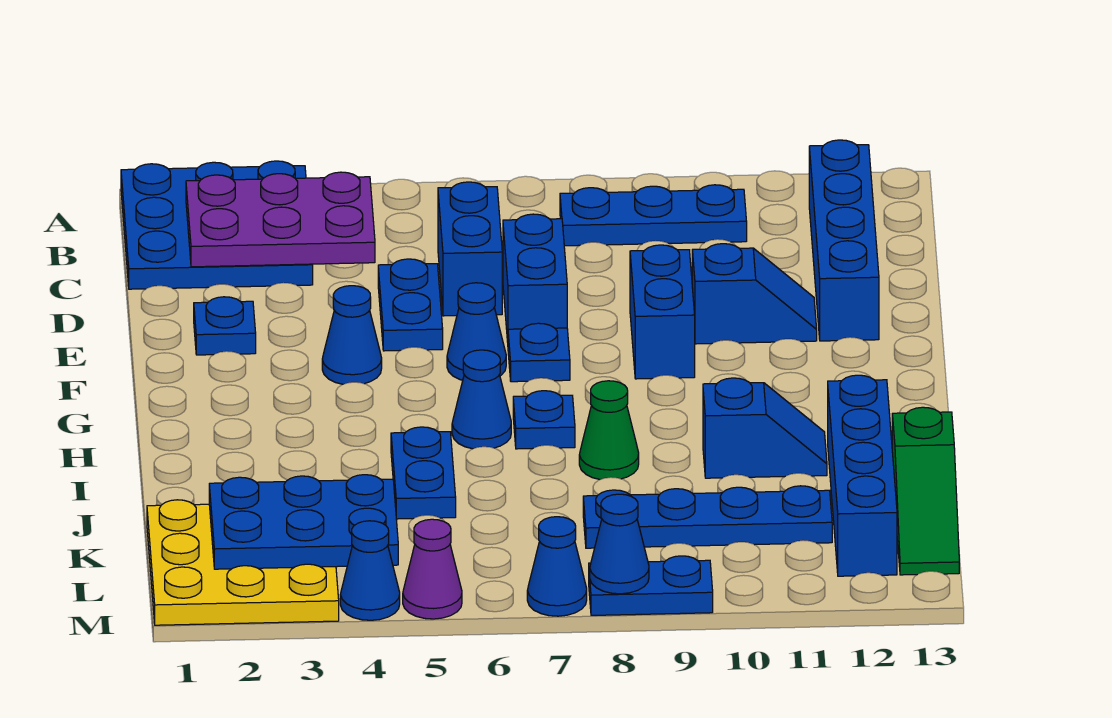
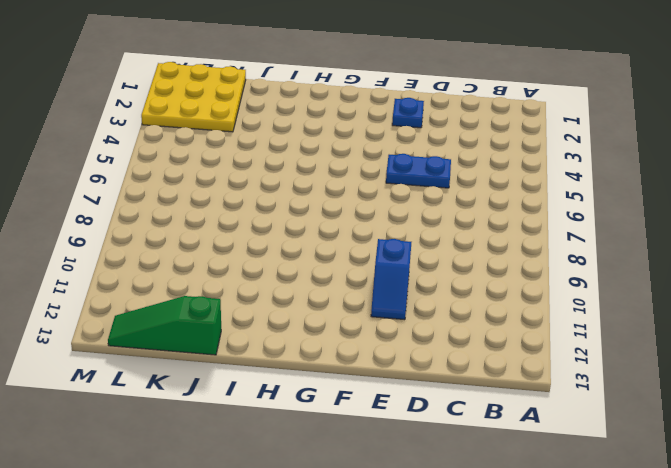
none -> blue 3x3 plate [121,161,313,289]
none -> blue 1x3 plate [560,185,747,246]
none -> blue 1x4 brick [809,140,879,341]

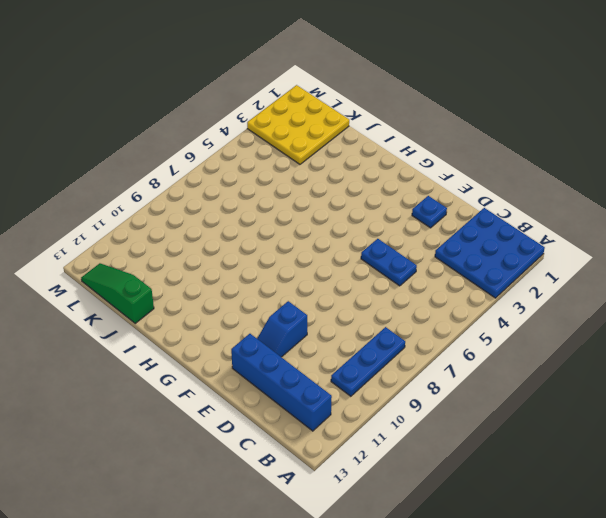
none -> blue 1x2 brick [438,182,502,316]
none -> blue 1x2 brick [503,214,567,342]
none -> blue 1x2 brick [630,245,695,379]

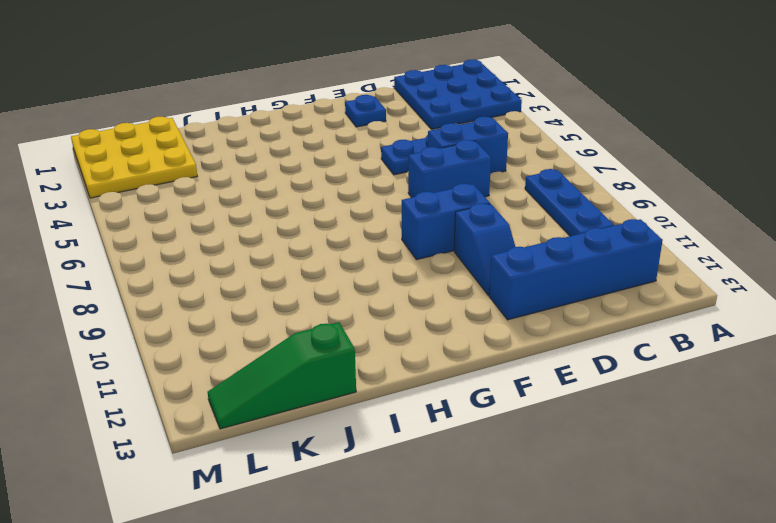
none -> blue 1x1 cone [322,286,382,384]
none -> blue 1x1 cone [447,283,506,380]
none -> blue 1x1 plate [508,323,570,382]

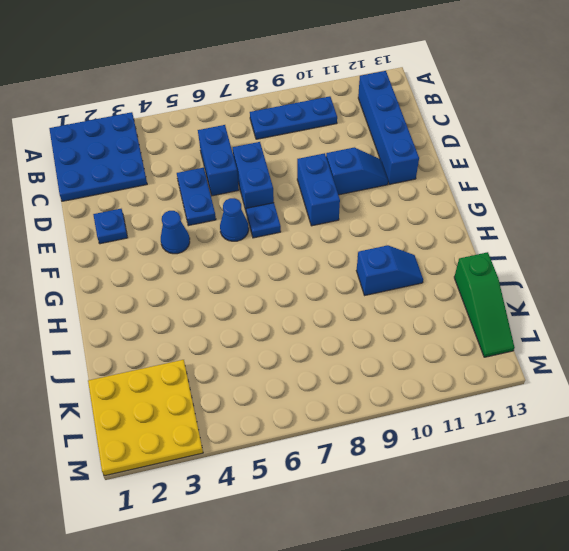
none -> blue 1x1 cone [452,350,511,449]
none -> blue 1x1 plate [513,391,575,449]
none -> blue 1x2 plate [391,427,456,519]

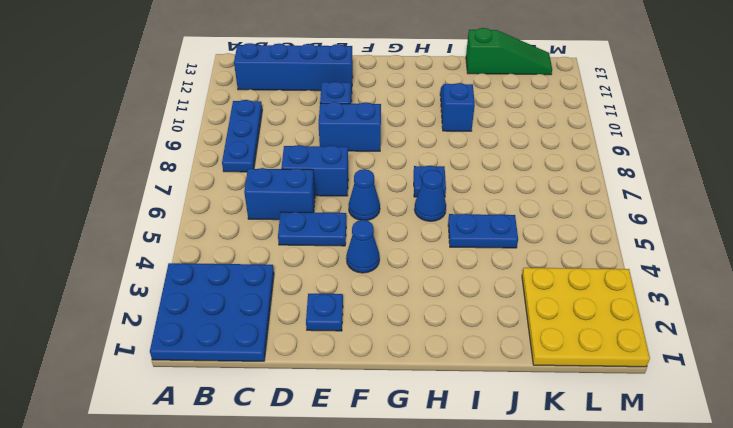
none -> blue 1x1 plate [508,323,570,382]
none -> green 1x1 cone [579,381,639,480]
none -> blue 1x4 brick [828,375,897,576]

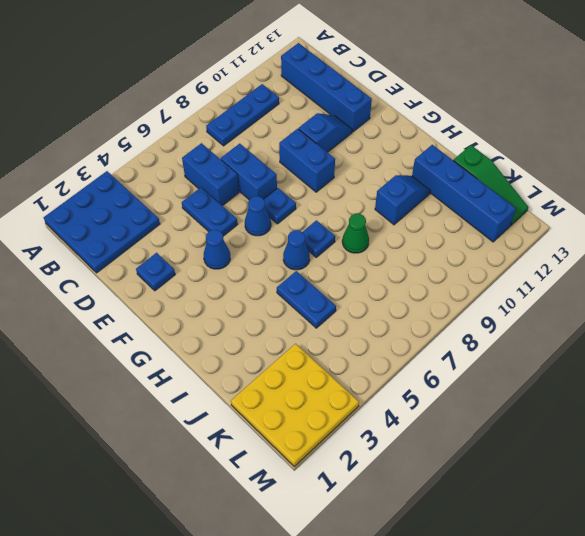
none -> blue 1x4 plate [583,486,832,548]
none -> blue 1x1 cone [340,521,400,620]
none -> purple 1x1 cone [403,519,462,619]

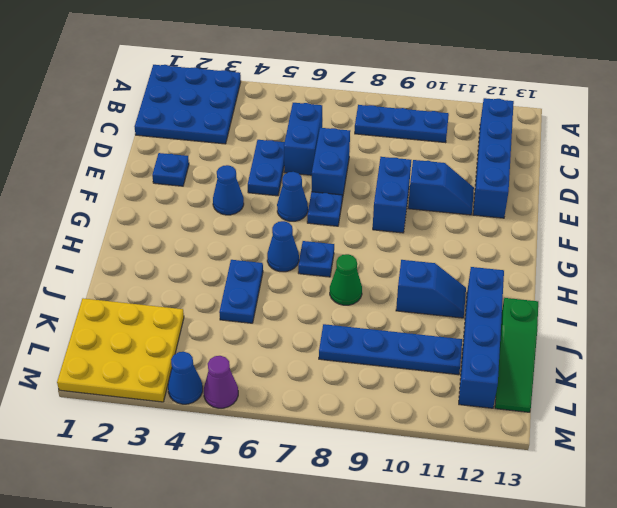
none -> blue 1x1 cone [527,517,587,616]
none -> blue 1x2 plate [589,556,713,615]
none -> purple 2x3 plate [186,172,375,267]

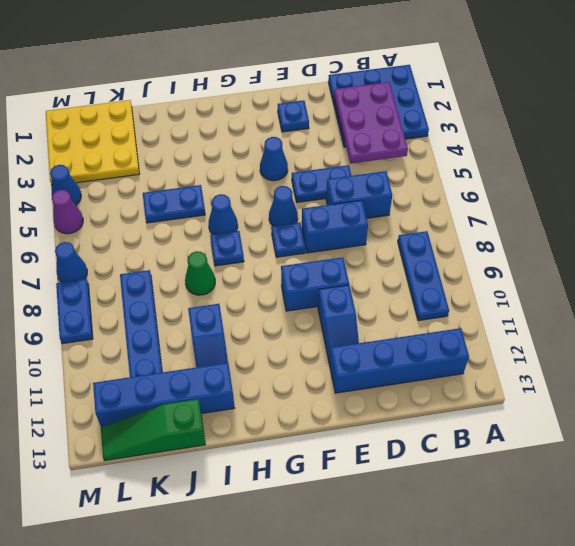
none -> blue 2x3 plate [209,475,398,569]
none -> blue 1x1 cone [590,494,649,594]

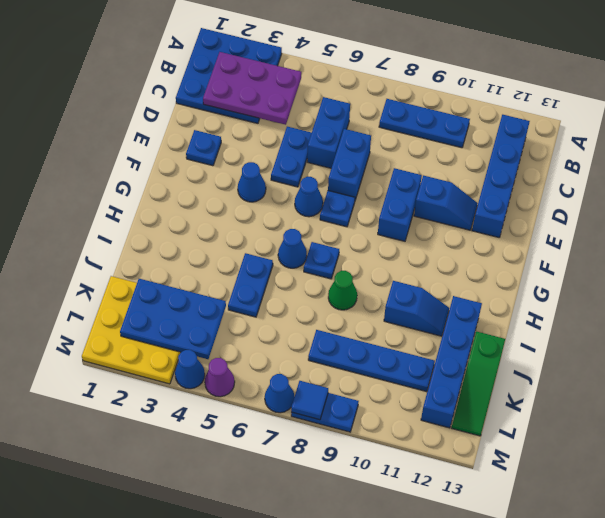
blue 1x1 tile [291,381,328,420] -> blue 1x1 cone [590,494,649,594]

